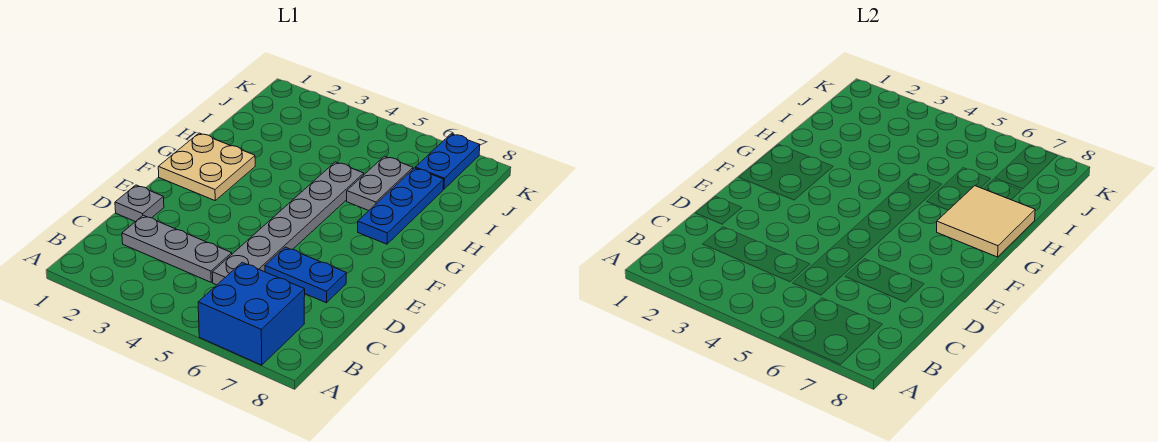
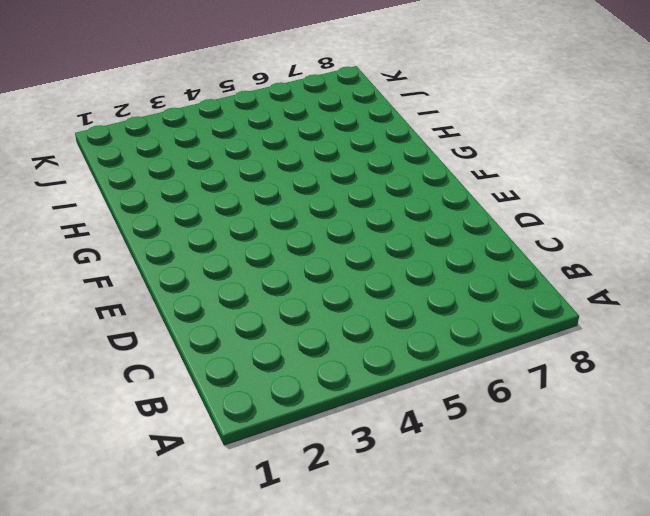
none -> blue 2x2 brick [198,262,305,365]
none -> grey 1x3 plate [122,215,232,282]

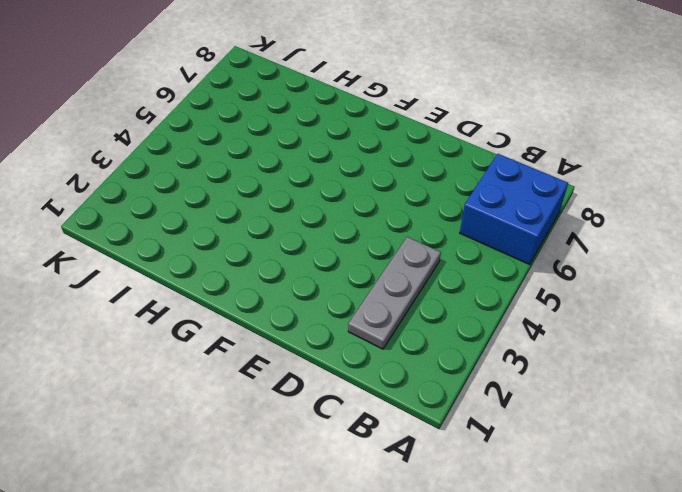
none -> grey 1x6 plate [212,162,364,285]
none -> grey 1x1 plate [115,185,164,222]

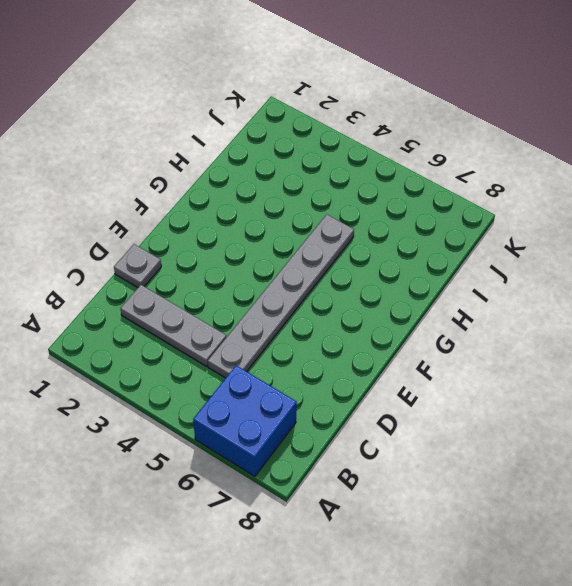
none -> blue 1x2 plate [265,247,346,303]
none -> tan 2x2 plate [158,133,255,200]

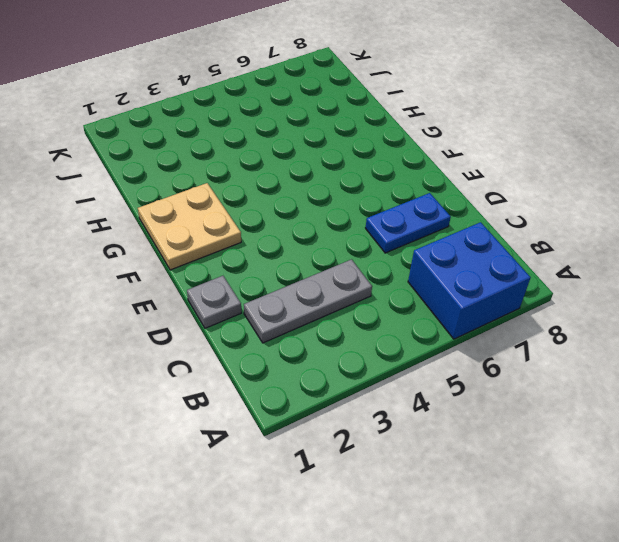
none -> grey 1x6 plate [212,162,364,285]
none -> blue 1x3 plate [358,168,444,244]

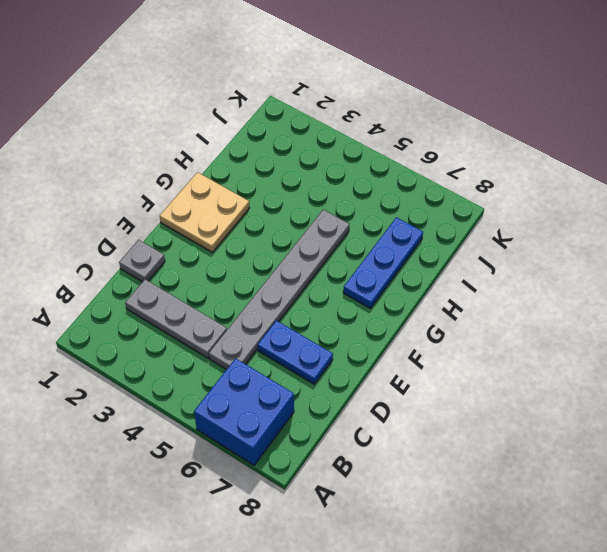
none -> grey 1x2 plate [347,156,413,211]
none -> blue 1x2 plate [415,134,480,189]

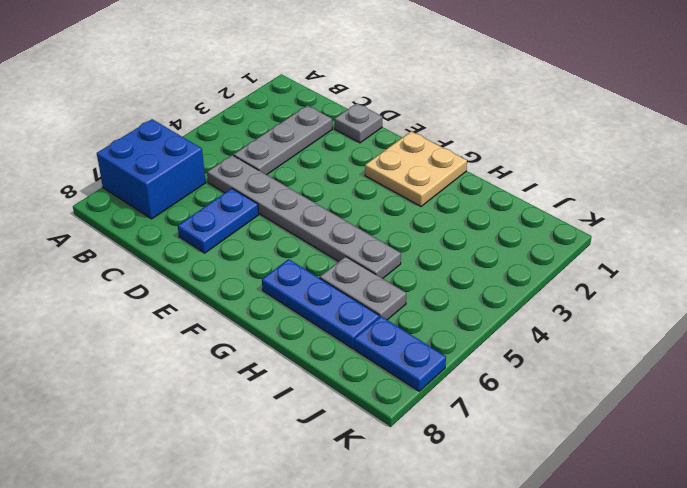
none -> tan 2x2 tile [937,186,1035,257]

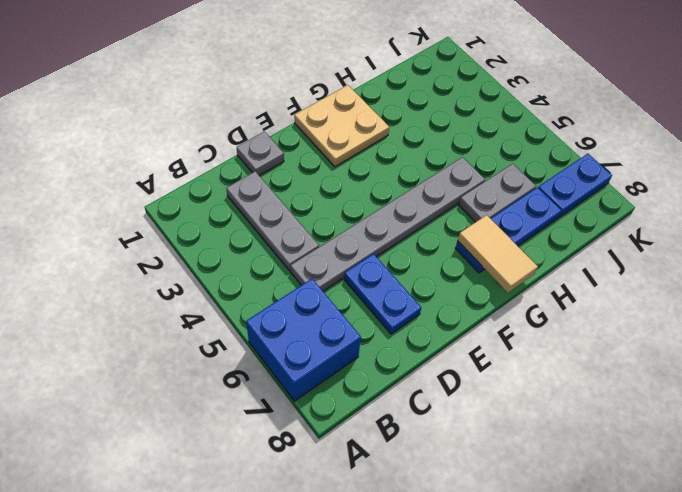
tan 1x2 tile [458,215,538,293] -> tan 2x2 tile [937,186,1035,257]

